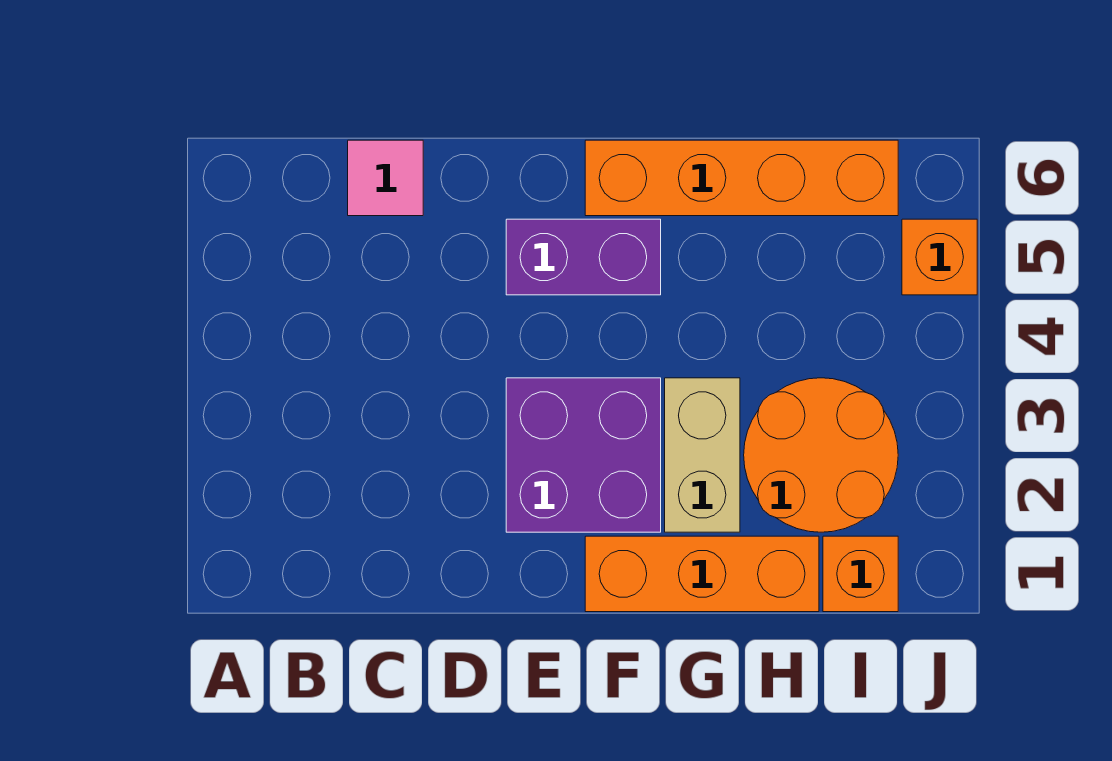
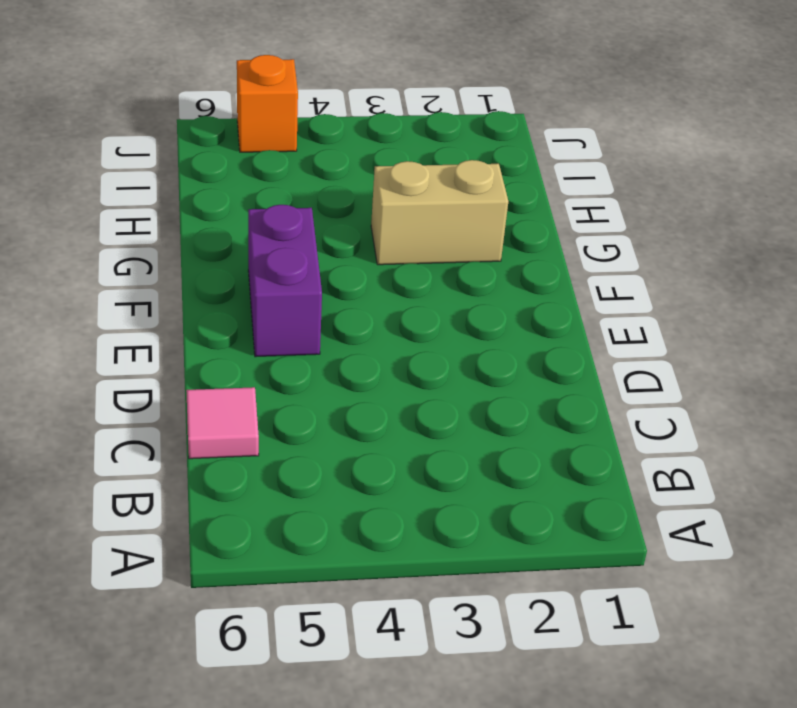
none -> purple 2x2 brick [506,378,661,532]
none -> orange 1x3 brick [585,536,819,612]

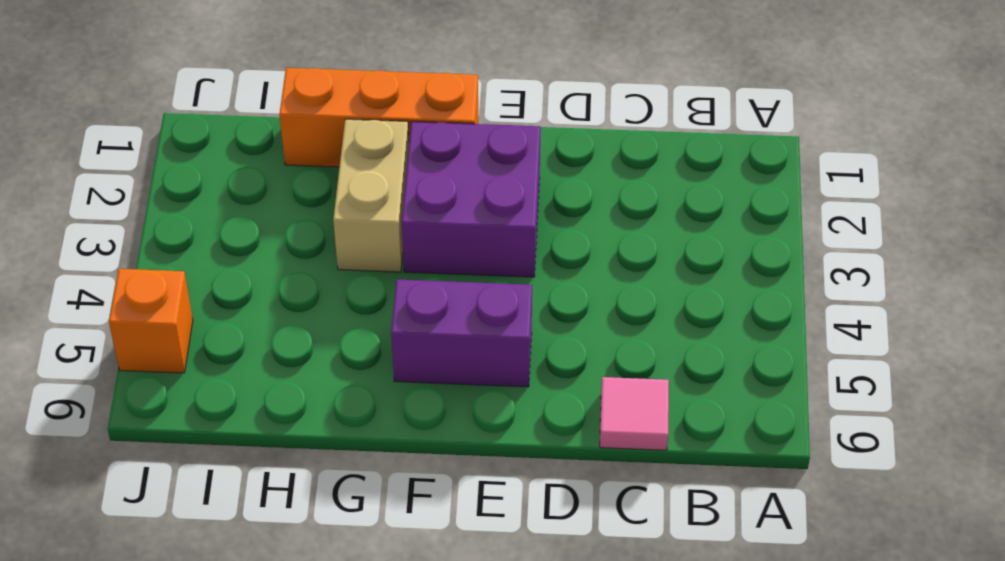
none -> orange 1x4 brick [585,140,898,216]
none -> orange 2x2 round brick [744,378,898,532]

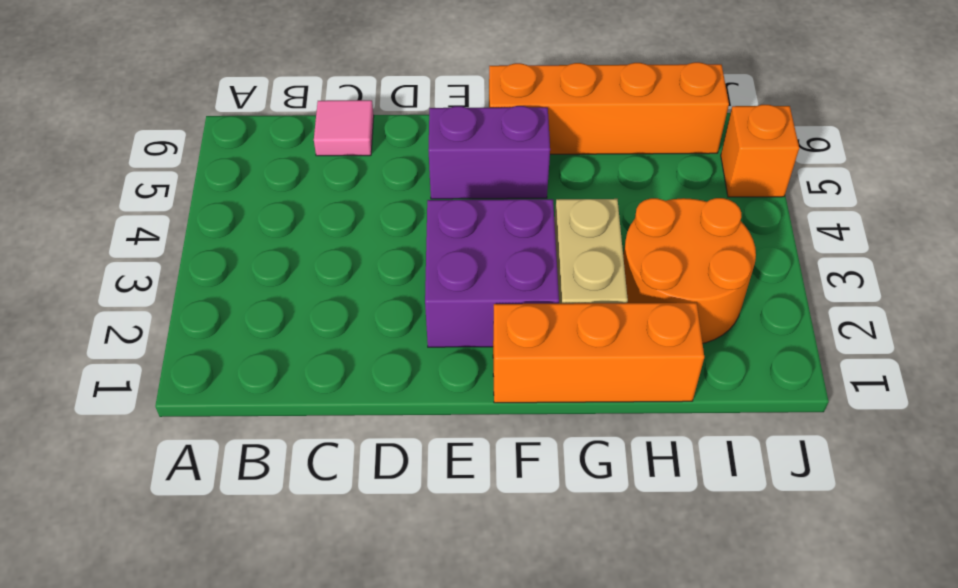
none -> orange 1x1 brick [823,536,898,612]

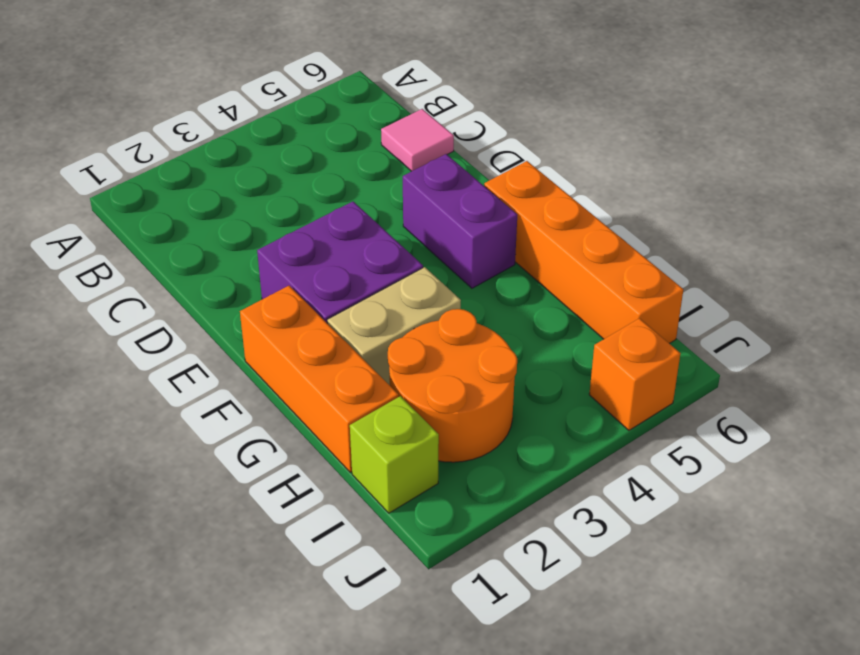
lime 1x1 brick [350,396,439,513] -> orange 1x1 brick [823,536,898,612]

